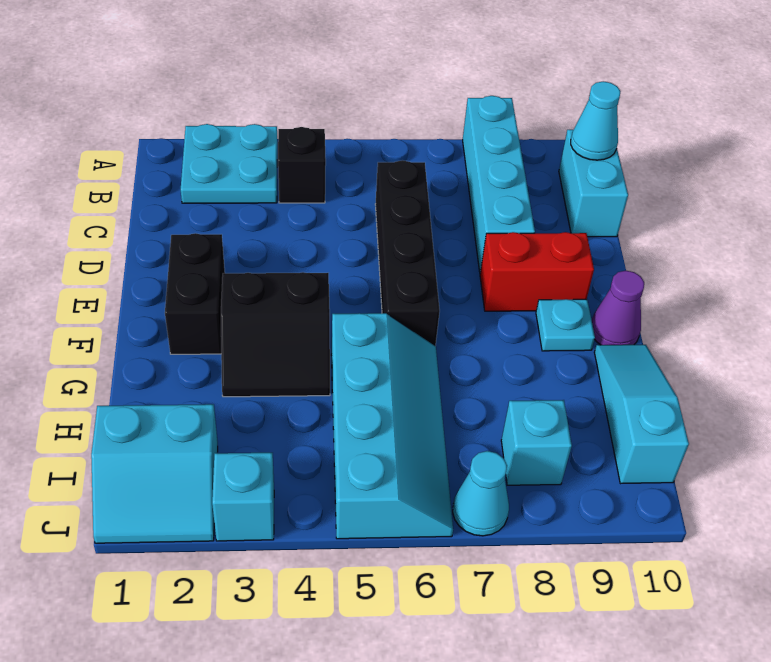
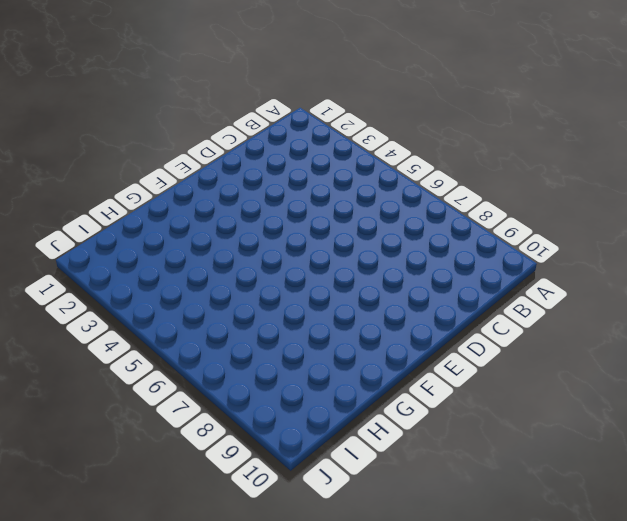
none -> cyan 2x2 plate [181,124,277,203]
none -> cyan 1x4 brick [463,96,535,272]
none -> black 1x1 brick [278,127,326,203]

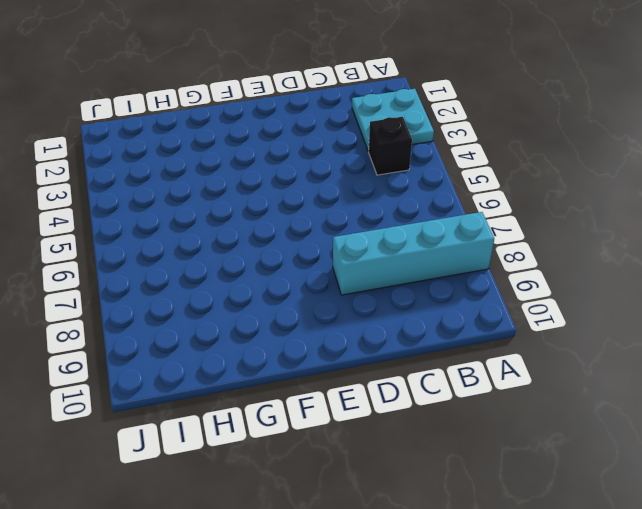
none -> cyan 1x2 brick [559,130,628,237]
none -> black 1x4 brick [375,160,440,346]
none -> black 1x2 brick [165,233,225,354]

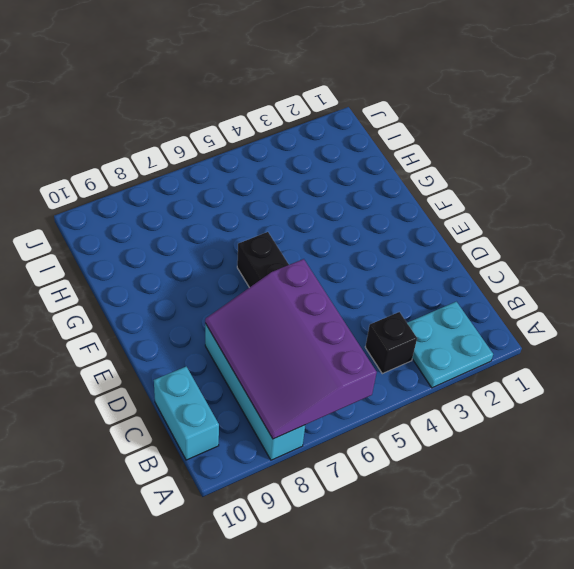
purple 3x4 slope [205,259,377,439] -> none
none -> black 1x2 brick [165,233,225,354]
none -> red 1x2 brick [480,232,594,311]
none -> black 2x2 slope [221,272,330,397]

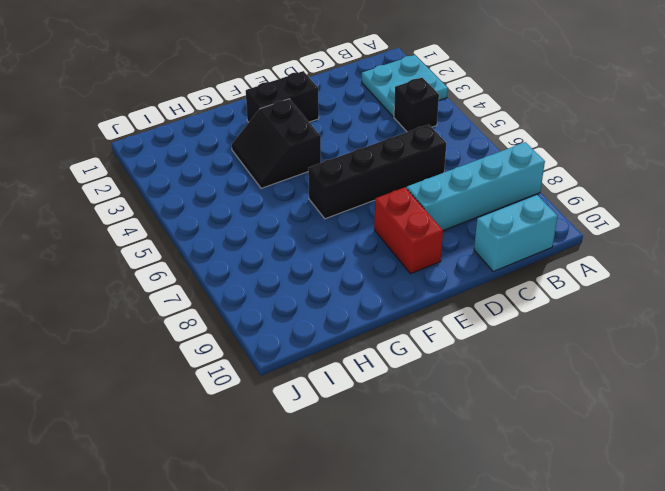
none -> cyan 1x1 plate [536,299,595,351]
none -> purple 1x1 cone [592,271,644,345]
none -> cyan 2x4 slope [331,313,453,539]

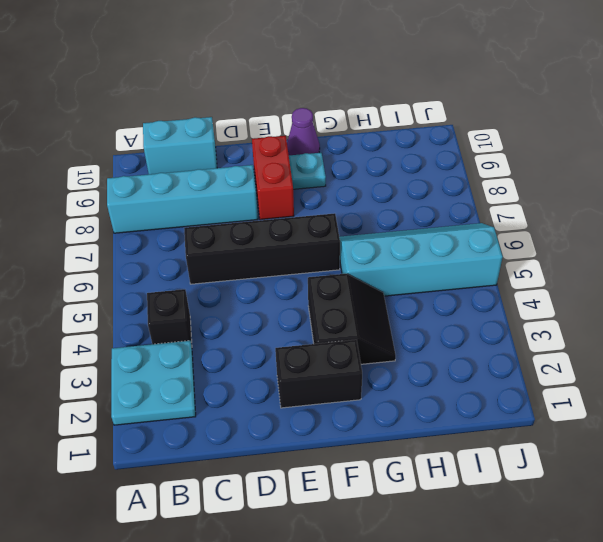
none -> cyan 1x3 slope [594,345,689,484]
none -> cyan 2x2 slope [91,404,218,543]
none -> cyan 1x1 brick [501,400,572,485]

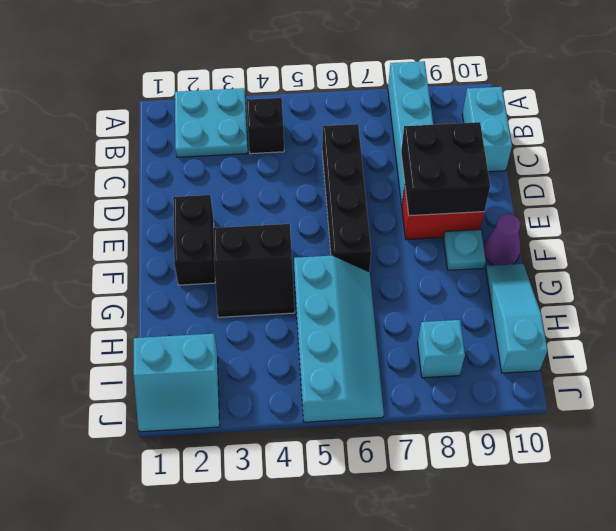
black 2x2 brick [401,122,490,216] -> none
none -> cyan 1x1 brick [212,453,274,541]
none -> cyan 1x1 cone [453,451,509,536]
none -> cyan 1x1 cone [571,81,621,160]

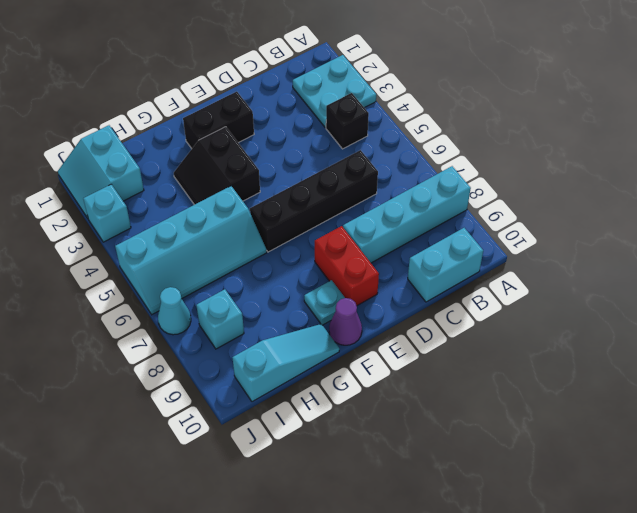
none -> cyan 1x1 cone [571,81,621,160]

